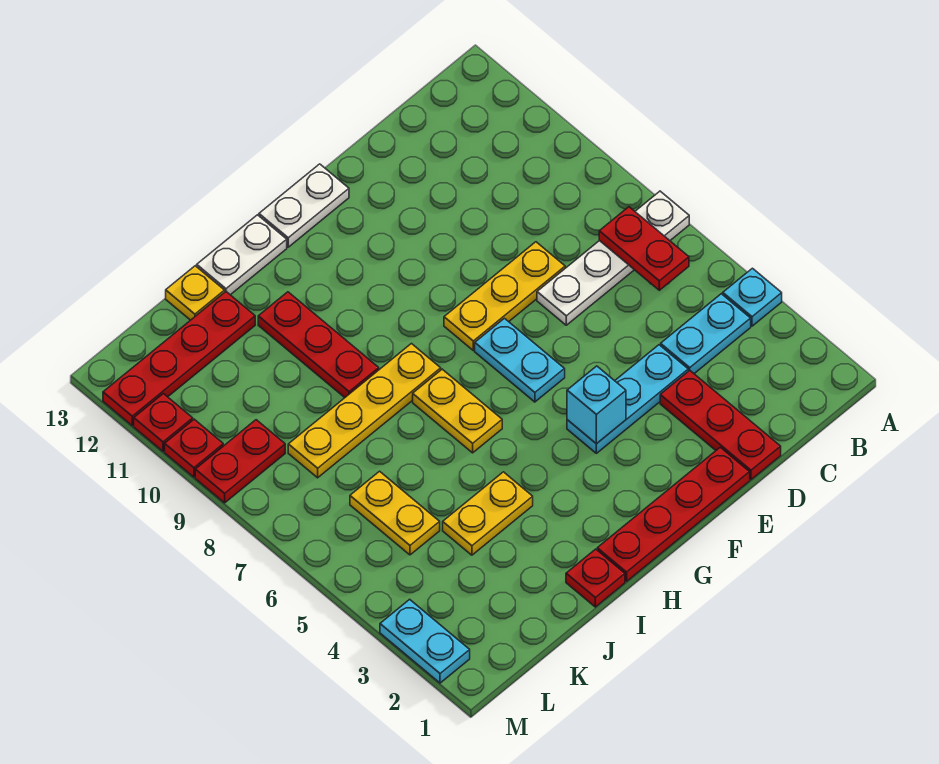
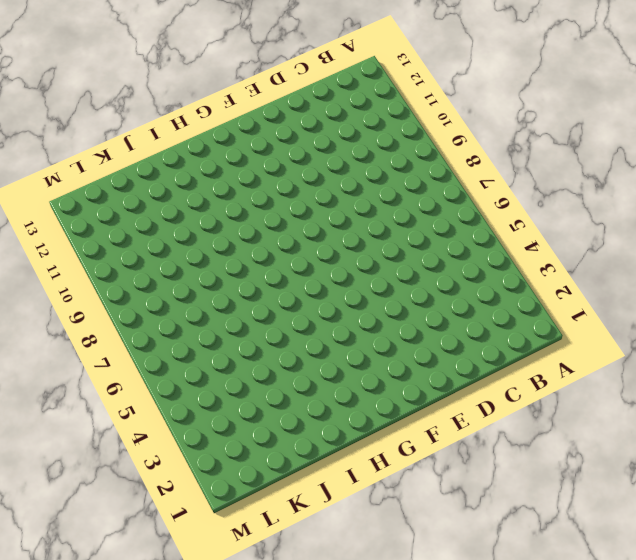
none -> cyan 1x1 plate [723,268,782,326]
none -> white 1x4 plate [537,191,689,325]
none -> cyan 1x2 plate [661,294,751,374]

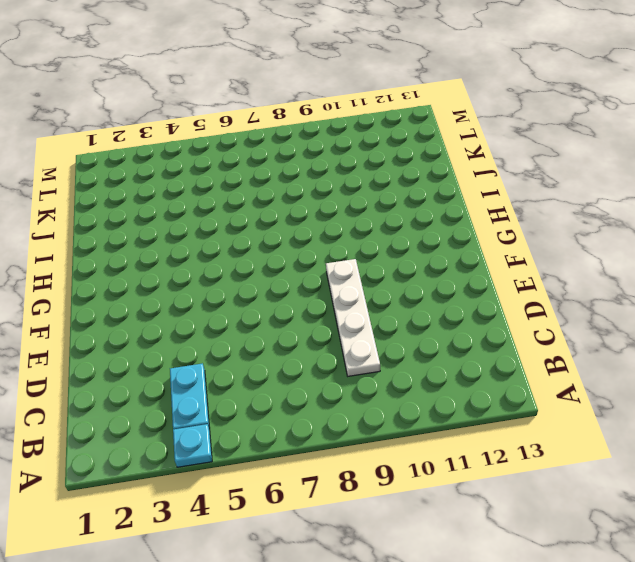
white 1x4 plate [326,259,380,376] -> white 1x4 plate moved to [537,191,689,325]
none -> red 1x3 plate [660,371,781,480]
none -> cyan 1x3 plate [567,345,688,453]
none -> yellow 1x3 plate [444,242,565,350]

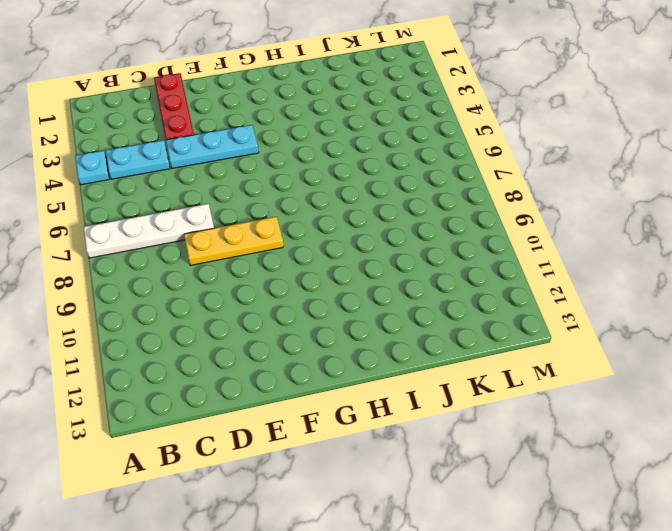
none -> red 1x4 plate [597,447,750,582]
none -> cyan 1x2 plate [475,318,565,402]
none -> white 1x2 plate [259,164,349,247]

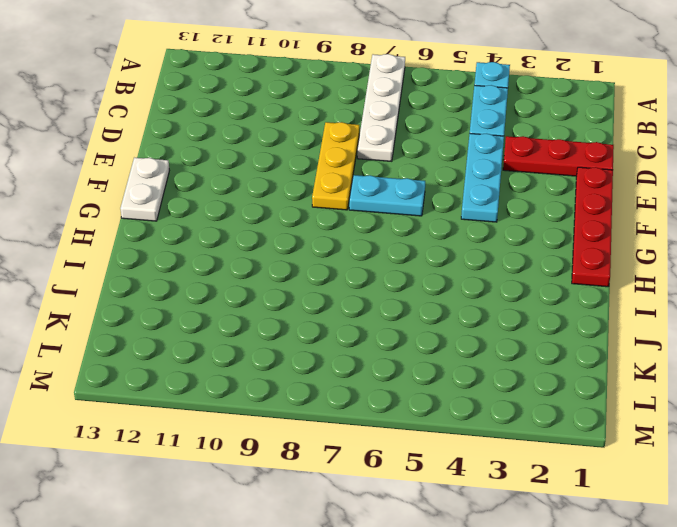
none -> yellow 1x2 plate [413,369,502,453]
none -> yellow 1x4 plate [288,344,441,478]
none -> white 1x2 plate [197,215,287,295]

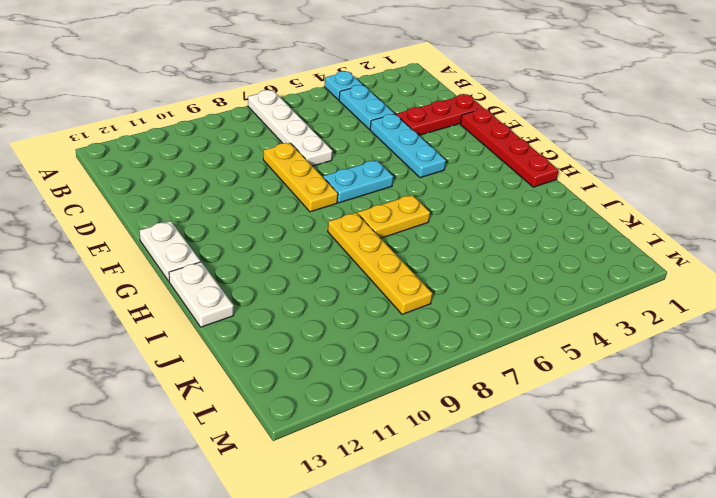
none -> red 1x1 plate [566,549,625,607]
none -> yellow 1x2 plate [443,472,533,555]
none -> red 1x3 plate [258,292,379,397]

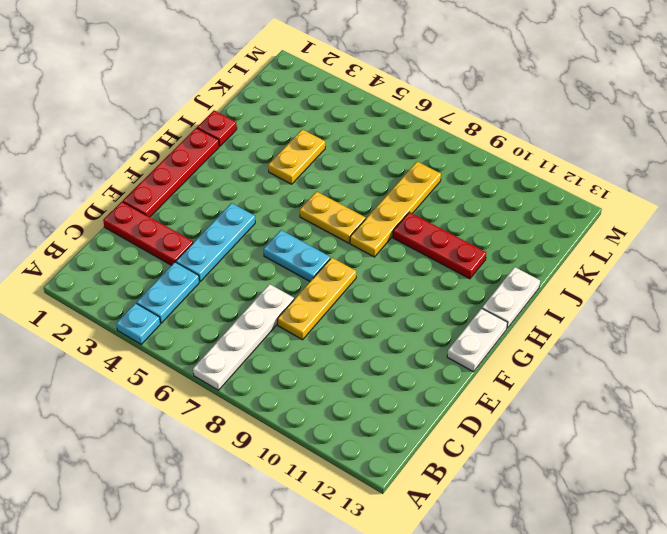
none -> red 1x4 plate [103,292,255,426]
none -> yellow 1x1 plate [166,266,225,320]
none -> yellow 1x2 plate [350,471,440,555]

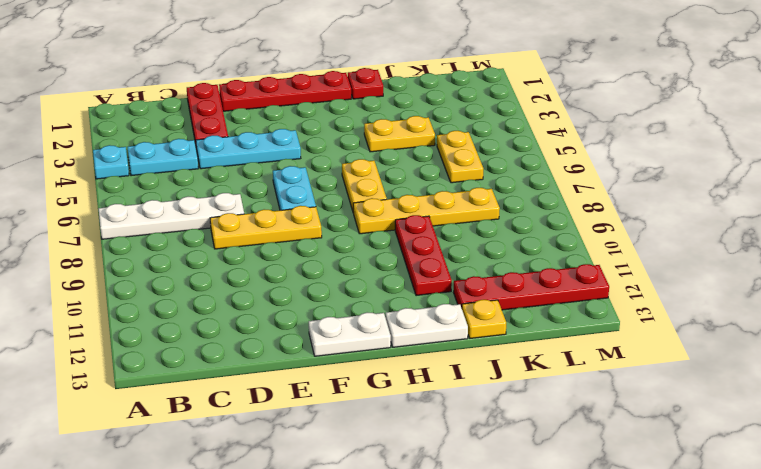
none -> red 1x2 plate [195,420,285,503]
none -> cyan 1x2 plate [380,599,470,683]
none -> red 1x1 plate [165,419,223,477]

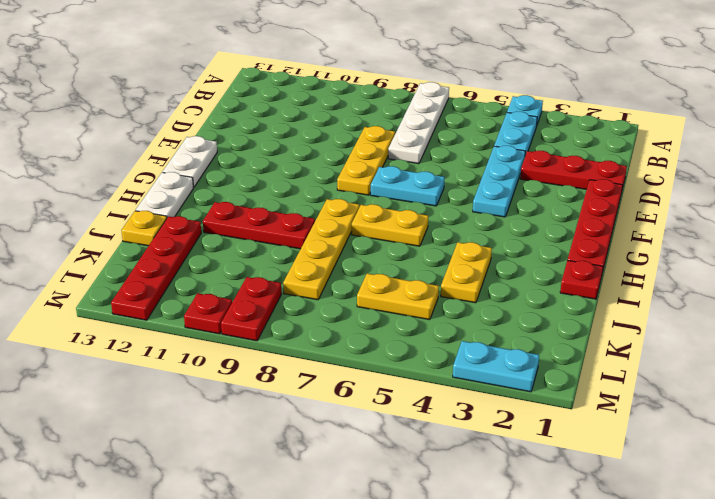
none -> red 1x1 plate [134,394,193,451]
none -> red 1x2 plate [599,207,689,290]
none -> cyan 1x1 brick [567,366,626,444]

